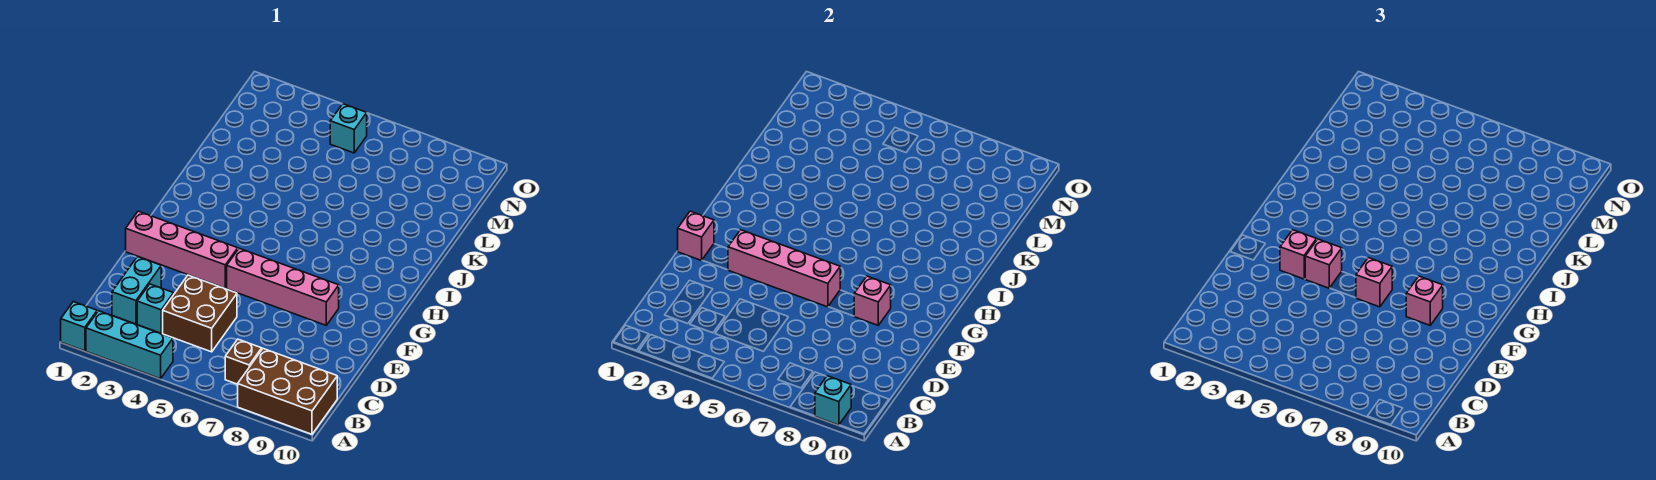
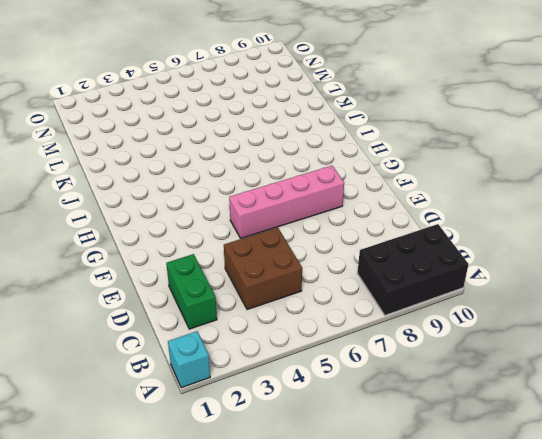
black 2x3 brick [357,224,469,315] -> brown 2x3 brick [238,349,337,434]
green 1x2 brick [166,254,217,329] -> cyan 1x2 brick [112,257,161,324]
none -> cyan 1x3 brick [86,311,173,379]
none -> brown 1x1 brick [225,339,262,384]
none -> cyan 1x1 brick [137,284,174,333]

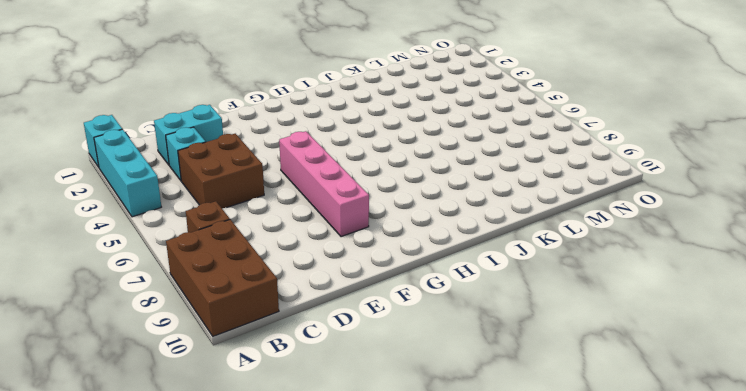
none -> pink 1x4 brick [126,211,238,288]
none -> cyan 1x1 brick [330,104,367,153]
none -> cyan 1x1 brick [815,376,851,425]

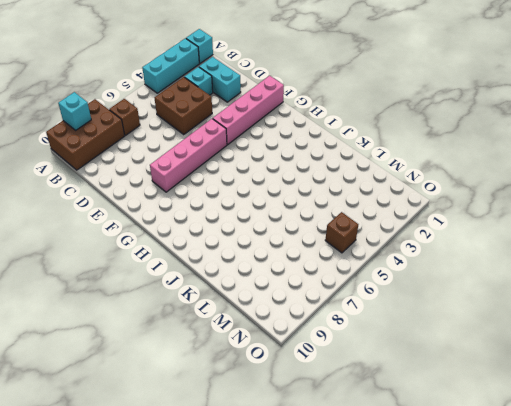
brown 1x1 brick [325,212,358,253] -> cyan 1x1 brick [330,104,367,153]
none -> pink 1x1 brick [678,211,714,261]
none -> pink 1x4 brick [728,230,840,307]
none -> pink 1x1 brick [854,276,891,325]

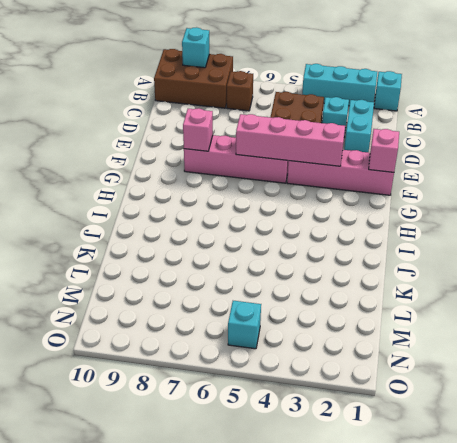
none -> pink 1x1 brick [1280,230,1317,279]
none -> pink 1x1 brick [1305,239,1342,288]
none -> pink 1x1 brick [1356,258,1392,307]

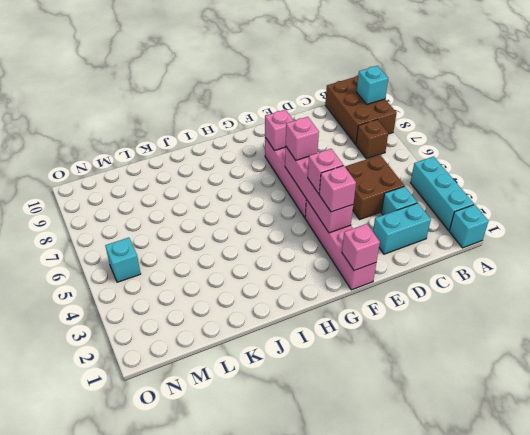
none -> pink 1x1 brick [1406,276,1443,325]

